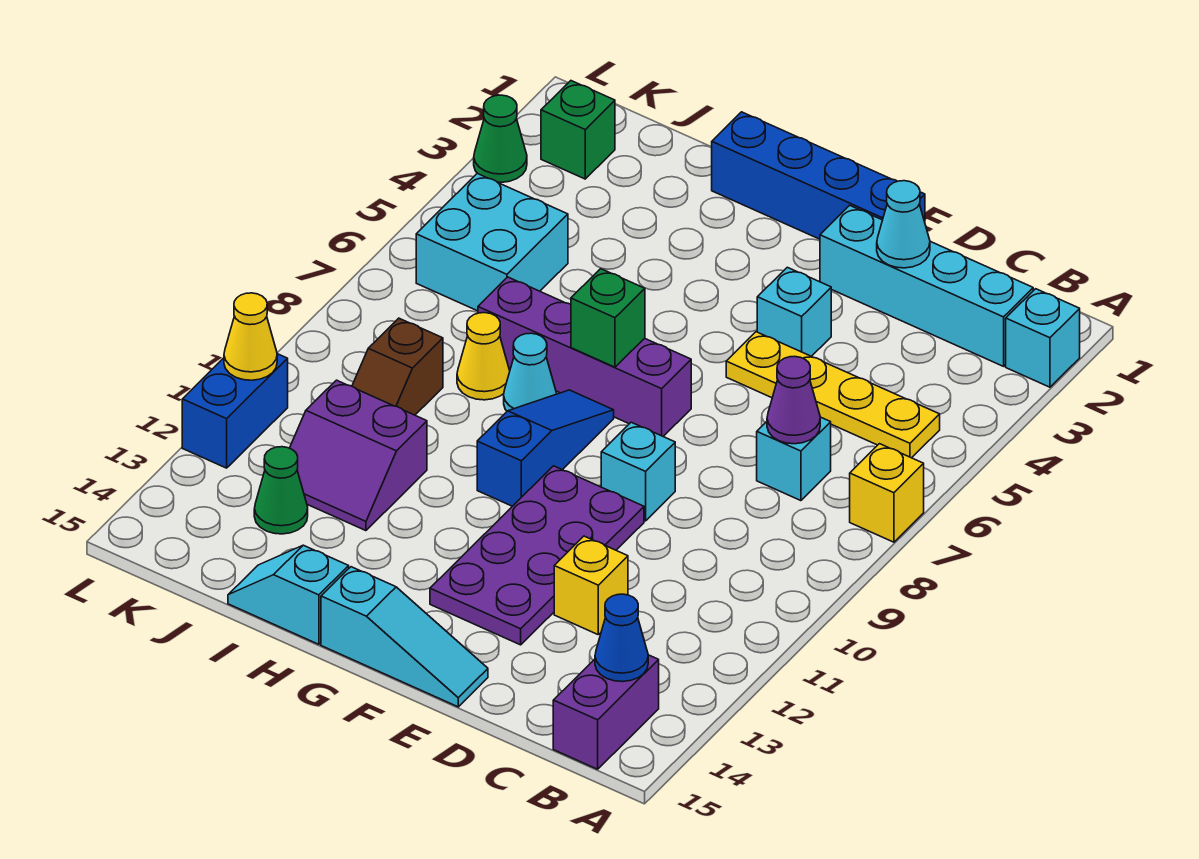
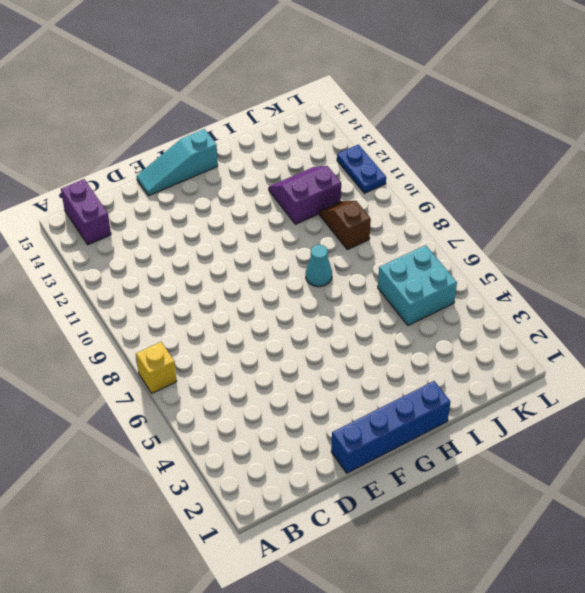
blue 1x2 plate [337,145,386,193] -> blue 1x2 brick [182,354,288,468]
none -> cyan 1x1 brick [1006,289,1080,387]
none -> cyan 1x4 brick [820,205,1033,366]
none -> yellow 1x4 plate [726,332,940,458]

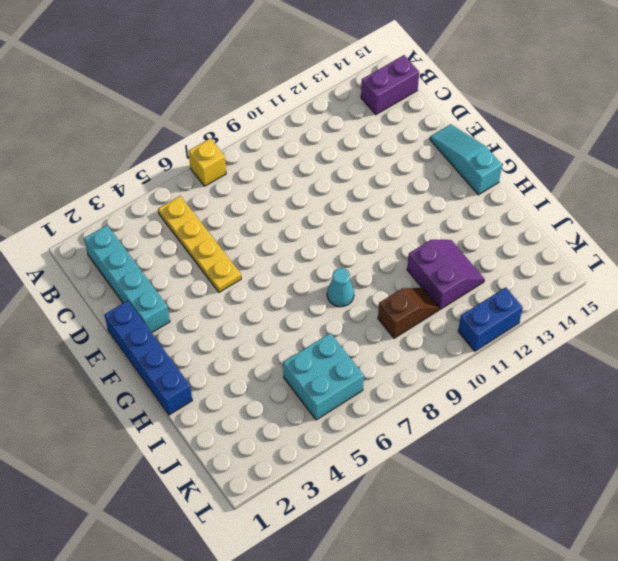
none -> cyan 1x1 brick [1006,289,1080,387]
none -> cyan 1x1 brick [757,417,831,501]
none -> yellow 1x1 brick [554,536,628,634]

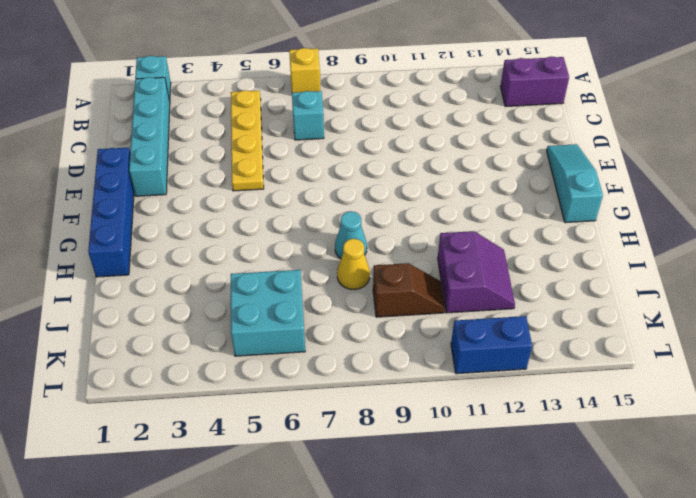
none -> yellow 1x1 brick [554,536,628,634]
none -> cyan 1x1 brick [757,267,831,356]
none -> cyan 1x1 brick [601,422,675,521]

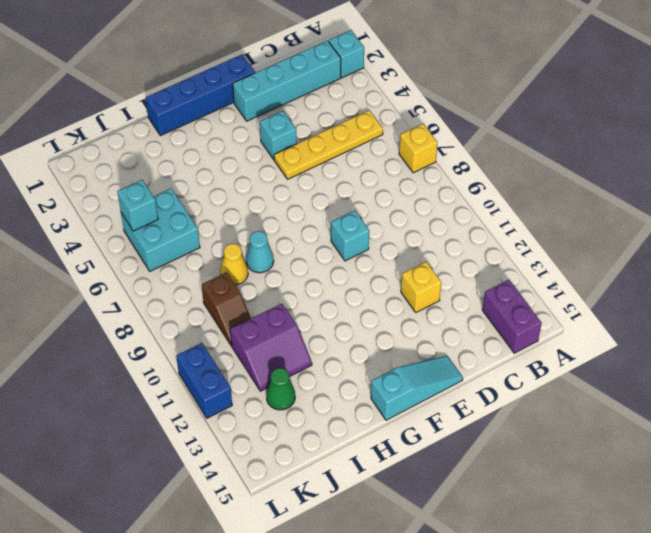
cyan 1x1 brick [117,180,158,231] -> cyan 1x1 brick moved to [757,417,831,501]
none -> purple 2x4 plate [430,466,644,645]
none -> purple 1x4 brick [478,277,691,436]
none -> blue 1x3 slope [477,390,614,506]

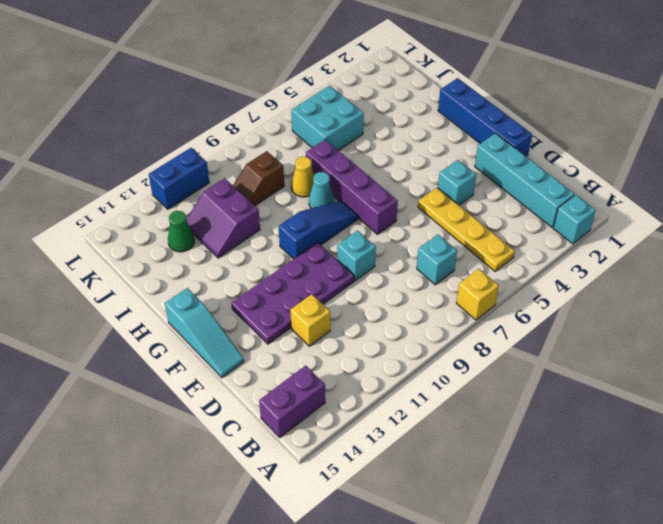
none -> cyan 1x2 slope [228,545,349,644]
none -> green 1x1 brick [541,81,615,179]
none -> green 1x1 cone [474,95,527,182]

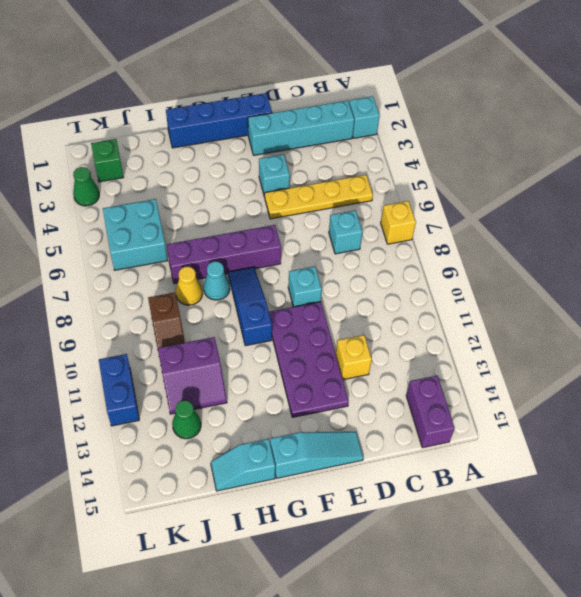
none -> blue 1x1 cone [595,594,648,682]
none -> purple 1x1 cone [767,356,820,444]
none -> cyan 1x1 cone [877,181,930,268]

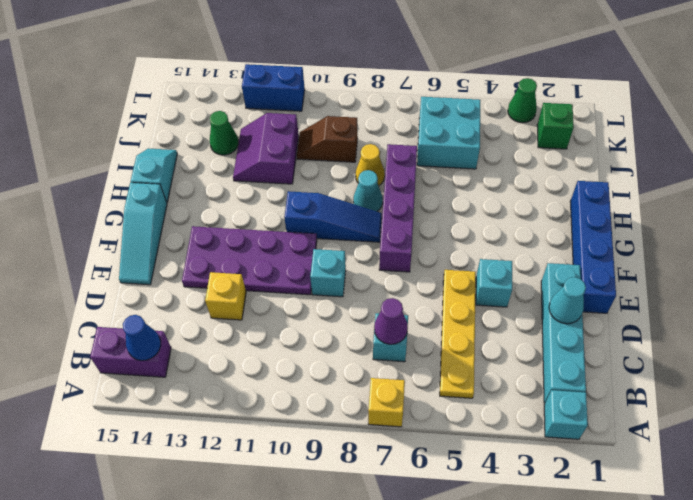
none -> green 1x1 brick [571,269,645,367]
none -> yellow 1x1 cone [224,293,277,380]

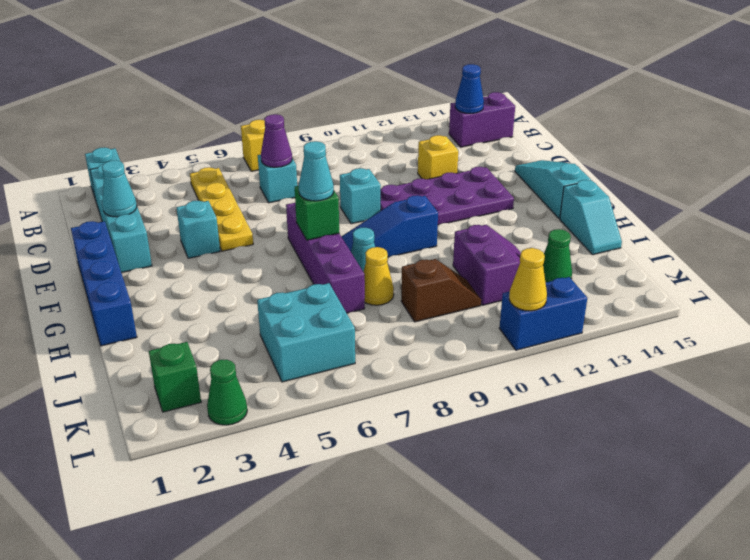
cyan 1x1 cone [299,141,334,201] -> none

